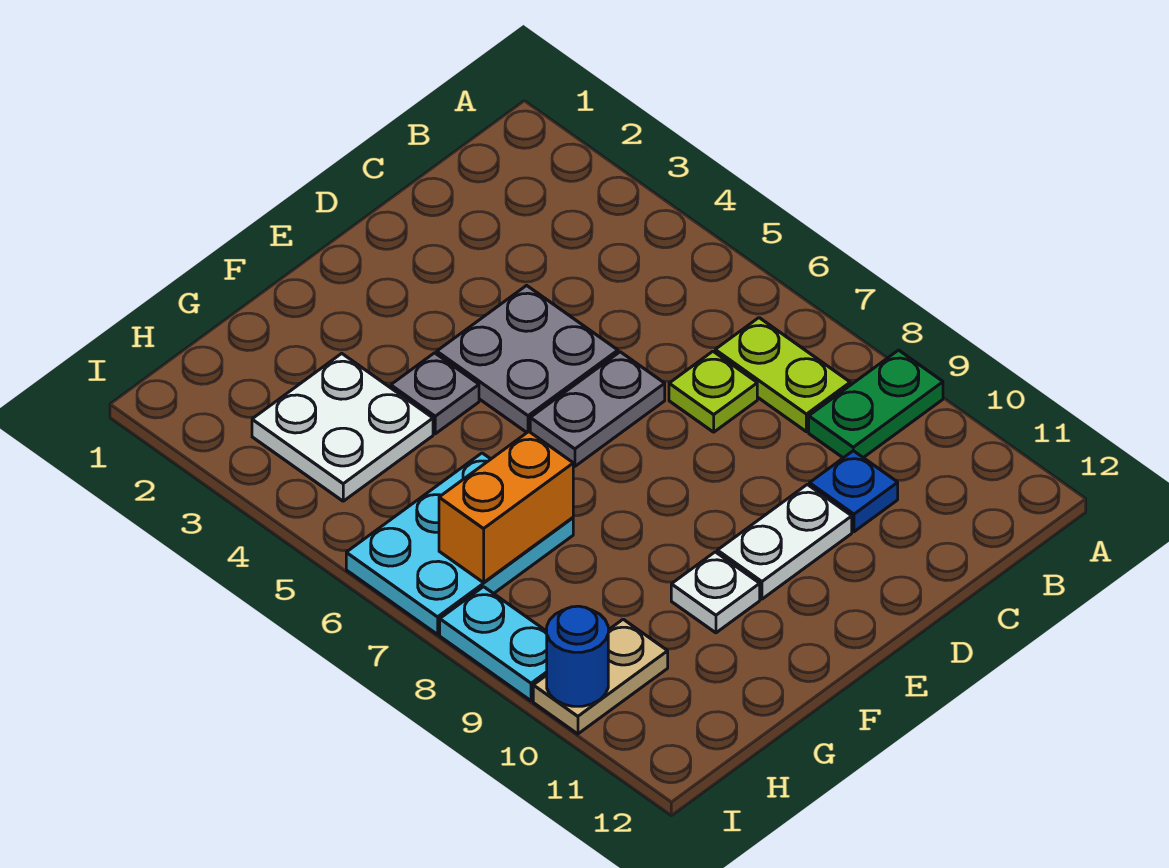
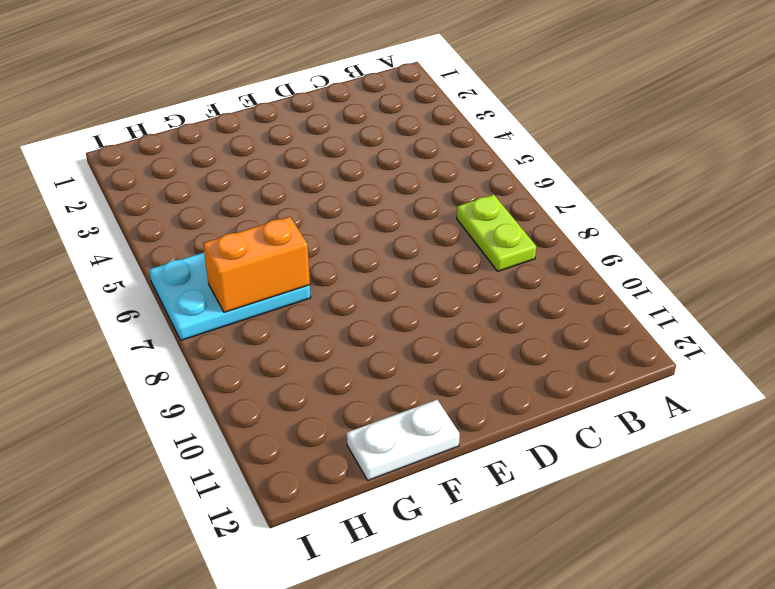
white 1x2 plate [347,400,460,480] -> white 1x2 plate moved to [717,485,852,599]
none -> green 1x2 plate [809,350,943,458]
none -> lime 1x1 plate [669,351,757,432]
none -> blue 1x1 plate [809,451,898,532]

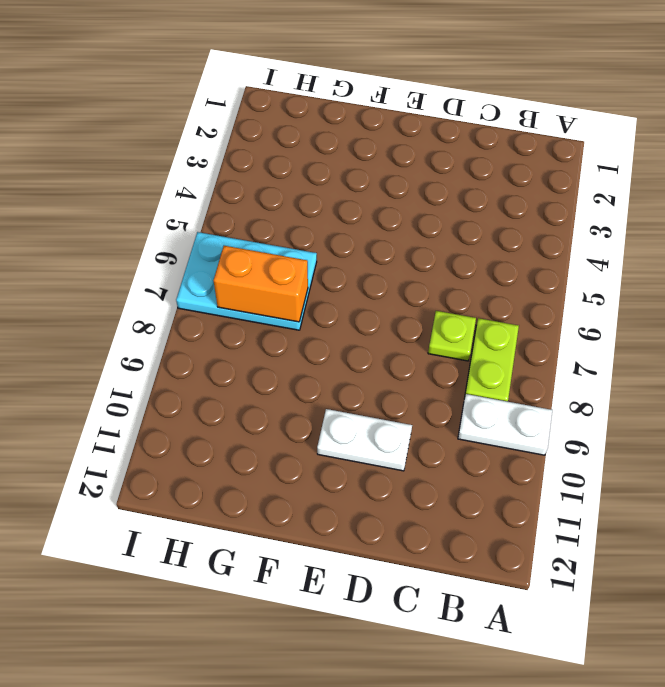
white 1x2 plate [458,394,552,455] -> green 1x2 plate [809,350,943,458]
none -> blue 1x1 plate [809,451,898,532]
none -> grey 2x2 plate [437,285,618,432]
none -> grey 1x2 plate [530,352,665,466]

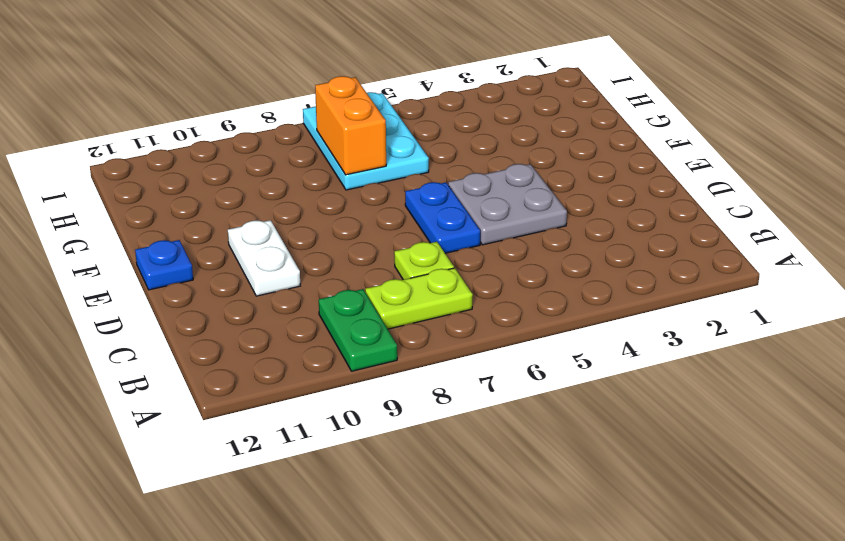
blue 1x2 plate [405,182,480,253] -> grey 1x2 plate [530,352,665,466]
blue 1x1 plate [135,240,193,290] -> blue 1x1 plate moved to [809,451,898,532]
none -> grey 1x1 plate [391,353,479,434]
none -> white 1x1 plate [671,552,760,633]
none -> white 2x2 plate [252,353,433,501]

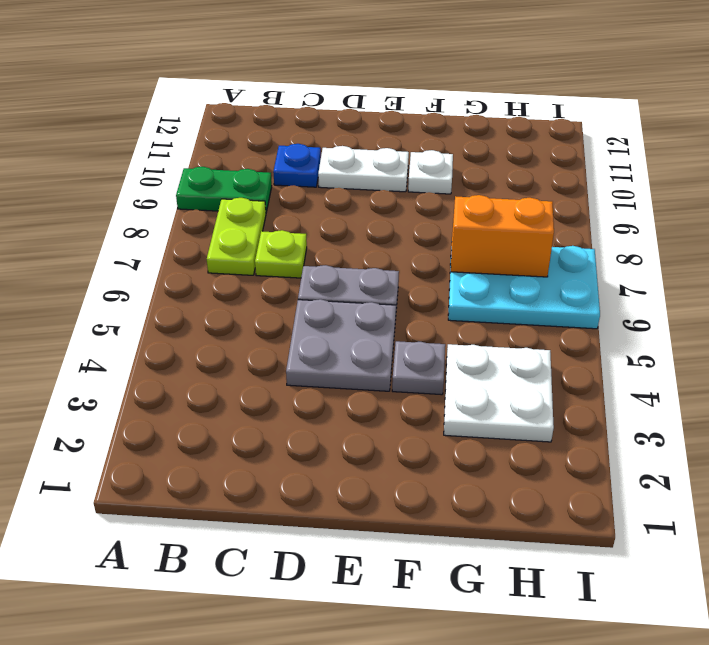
none -> tan 1x2 plate [533,619,668,734]
none -> cyan 1x2 plate [440,587,547,701]
none -> blue 1x1 round brick [547,606,608,706]

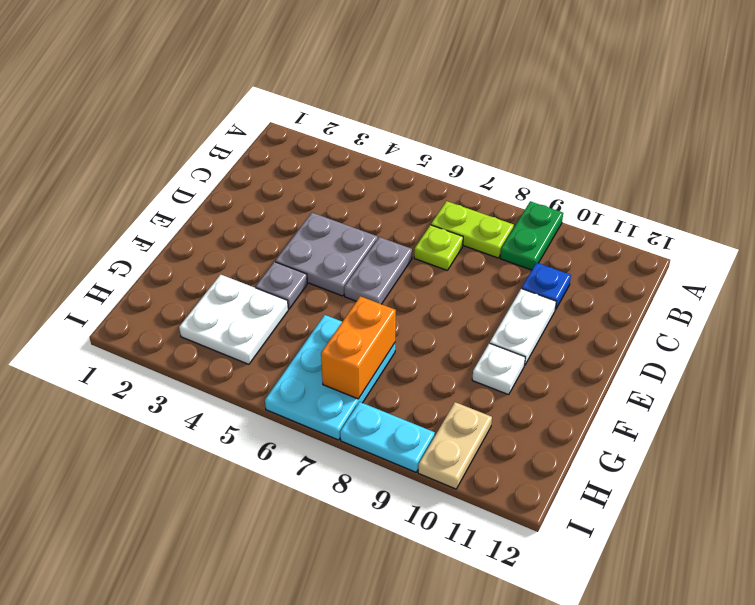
none -> blue 1x1 round brick [547,606,608,706]

